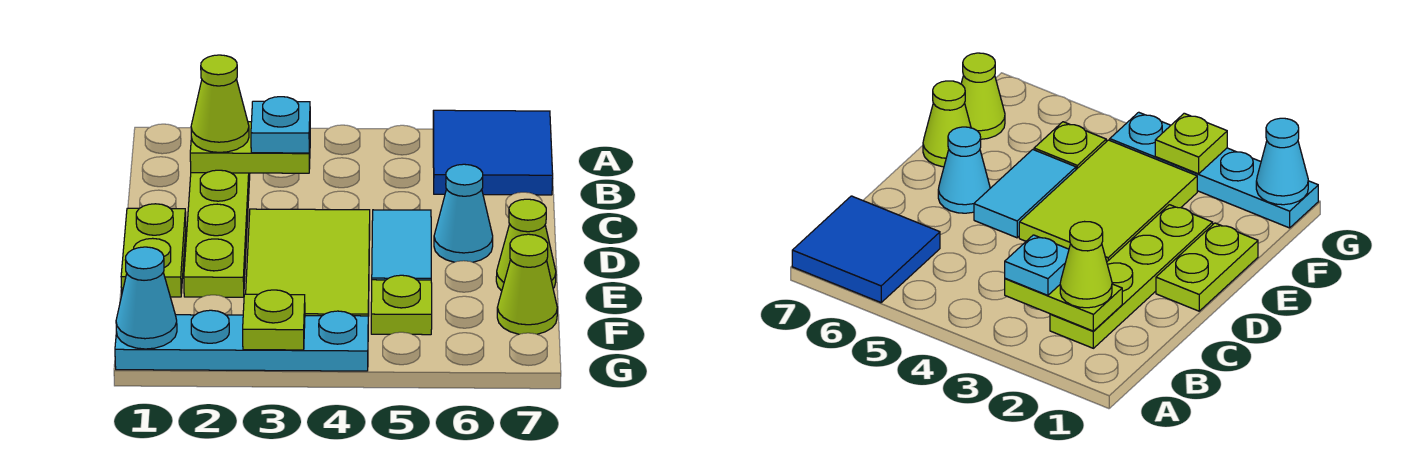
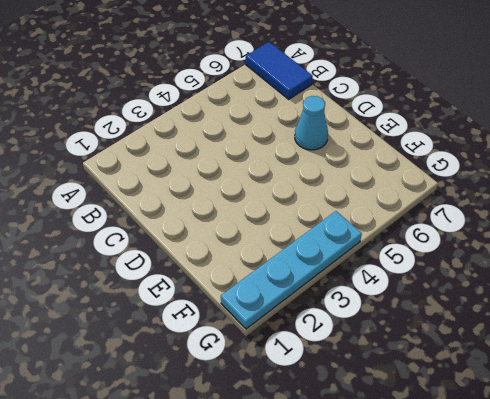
blue 1x2 tile [246,42,313,99] -> blue 2x2 tile [433,110,553,195]
none -> lime 1x4 plate [184,170,250,297]
none -> lime 1x2 plate [121,204,186,297]
none -> lime 2x3 tile [246,209,370,316]

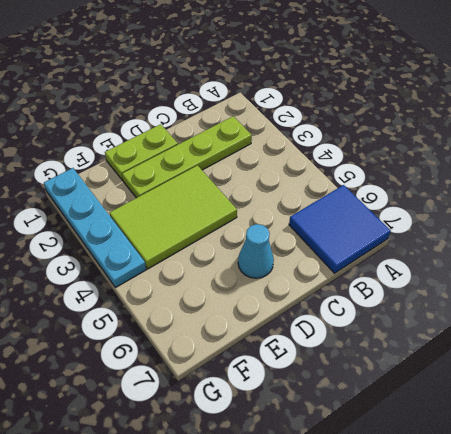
none -> cyan 1x2 tile [372,210,431,280]
none -> lime 1x1 cone [496,199,556,291]
none -> lime 1x1 plate [371,275,432,335]

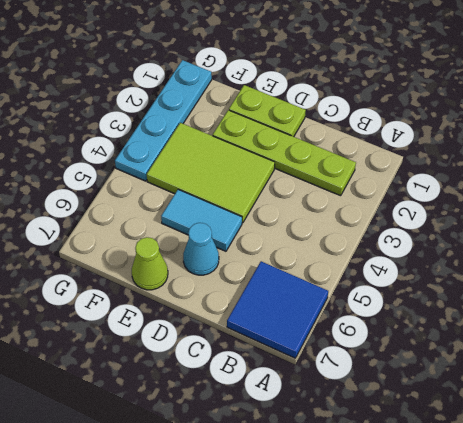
none -> lime 1x1 plate [371,275,432,335]
none -> lime 1x1 cone [497,234,557,334]
none -> lime 1x2 plate [190,122,310,173]

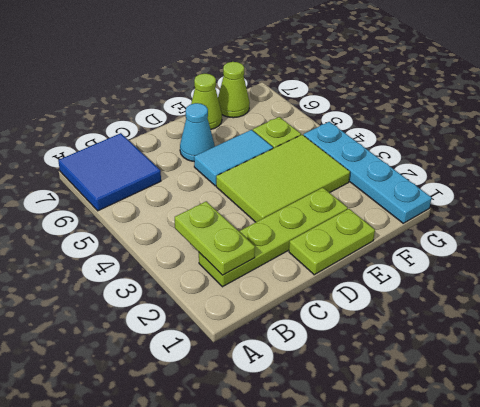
none -> cyan 1x1 cone [116,247,177,349]
none -> lime 1x1 plate [243,290,305,350]
none -> lime 1x1 cone [191,55,249,152]

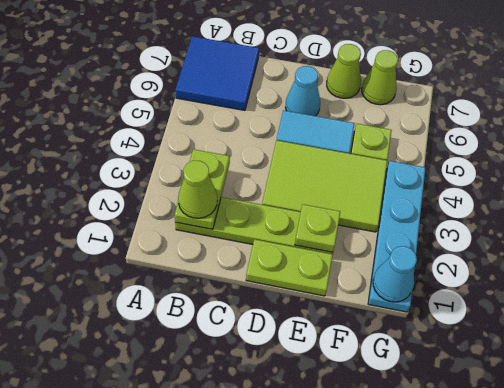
lime 1x1 plate [295,204,340,252] -> lime 1x1 plate moved to [243,290,305,350]
none -> cyan 1x1 plate [251,97,310,153]

